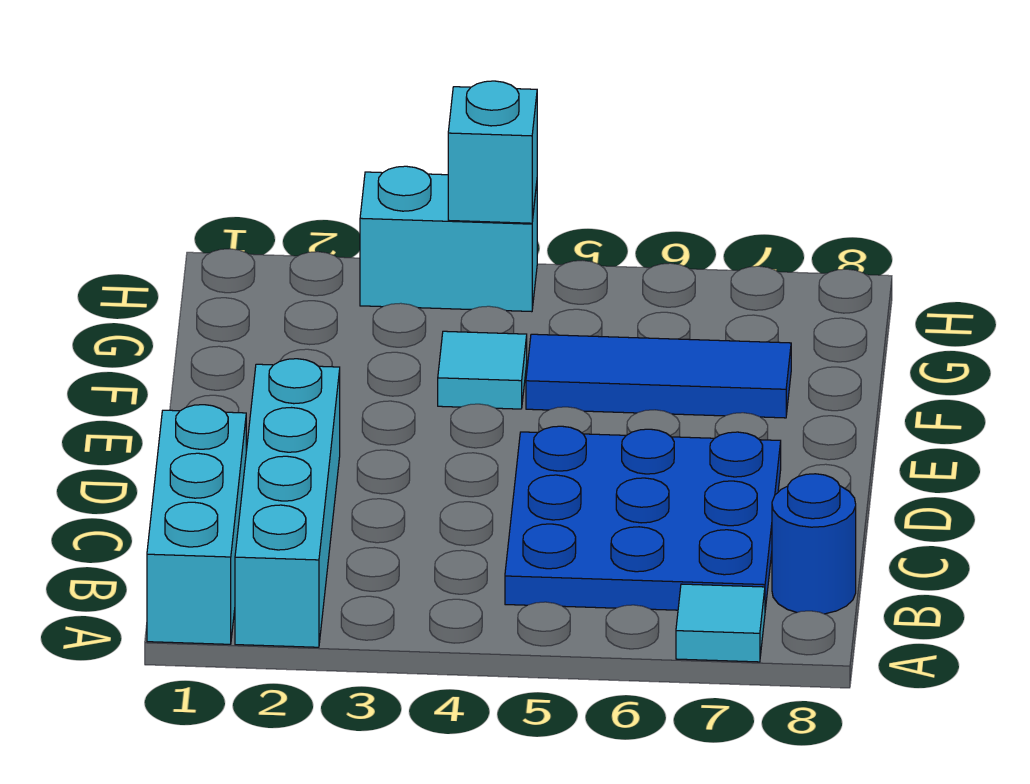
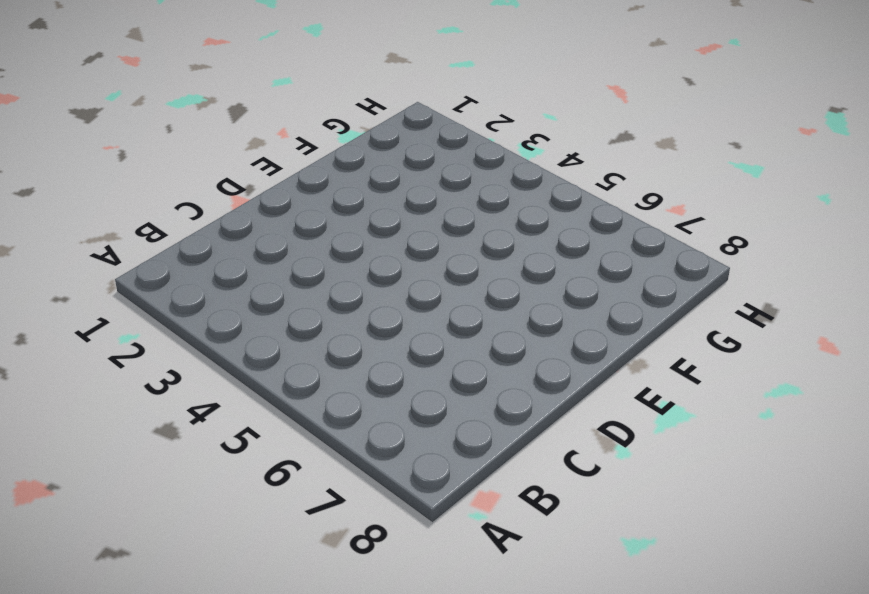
none -> cyan 1x3 brick [147,405,246,644]
none -> cyan 1x4 brick [235,359,340,647]

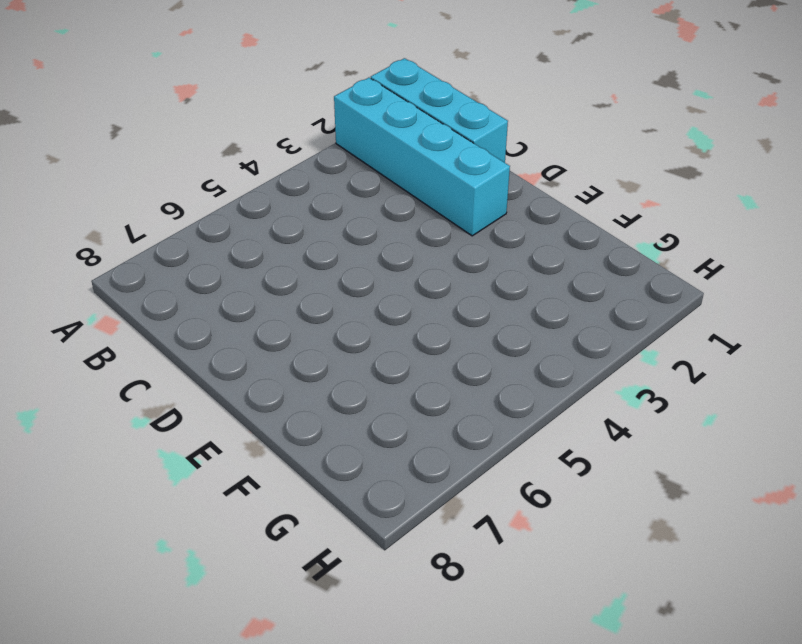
none -> cyan 1x1 tile [676,584,765,662]
none -> blue 3x3 plate [505,426,781,610]

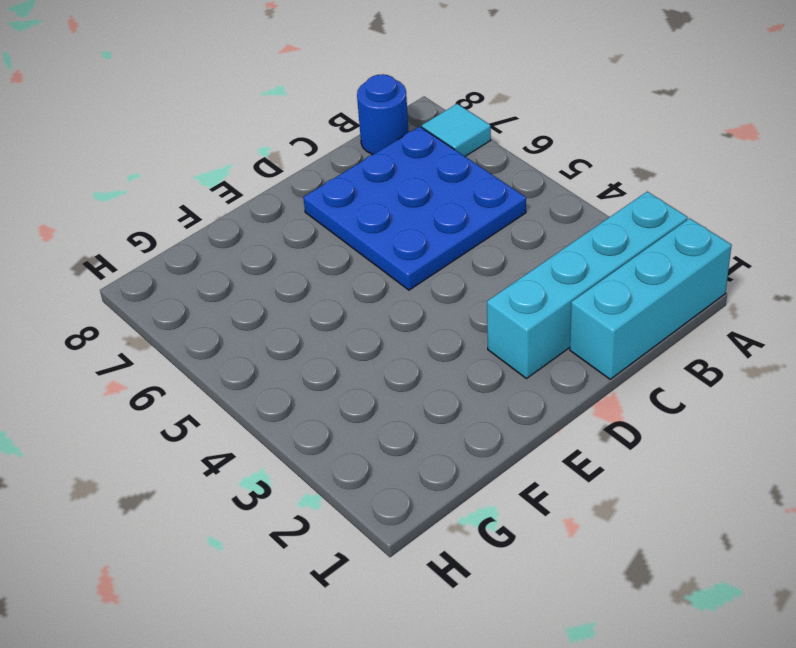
none -> cyan 1x1 tile [438,331,527,409]
none -> blue 1x3 tile [526,334,791,418]

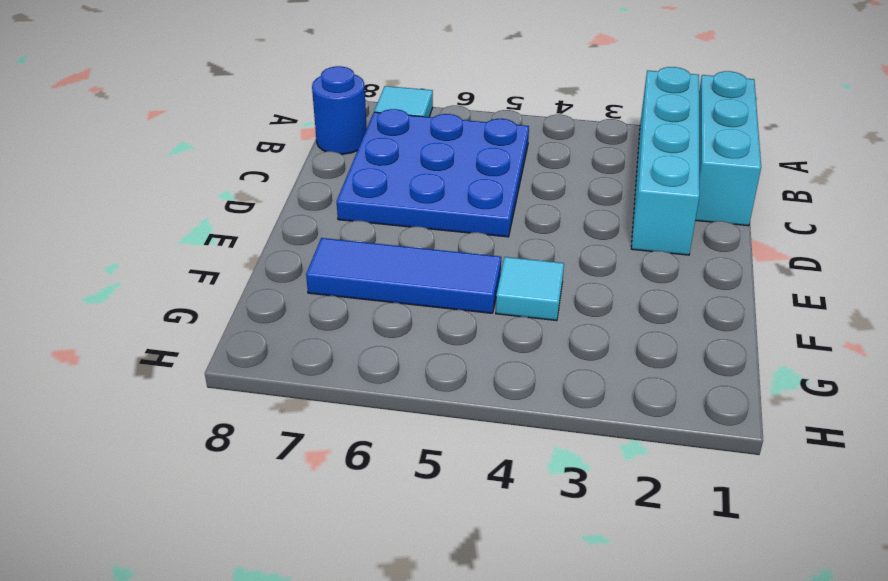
none -> cyan 1x2 brick [360,166,537,312]
none -> cyan 1x1 brick [448,81,537,223]

